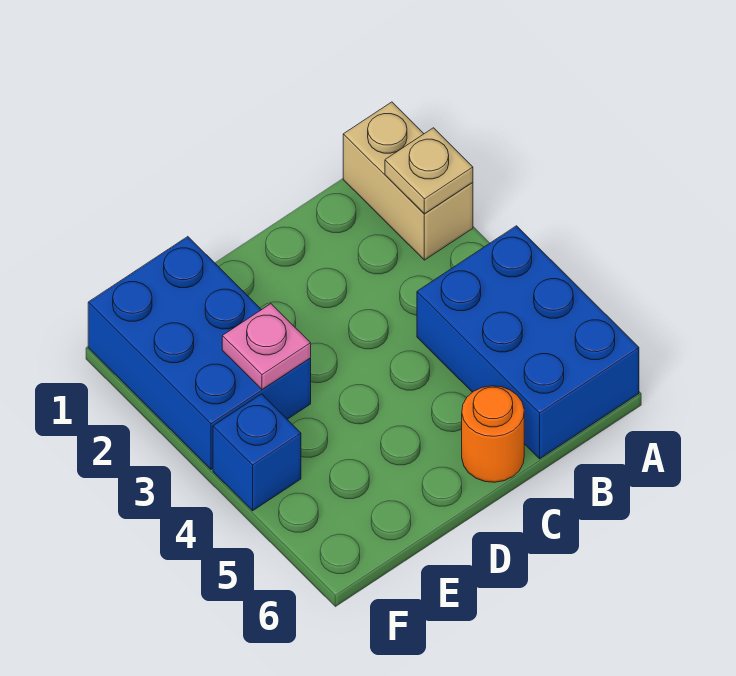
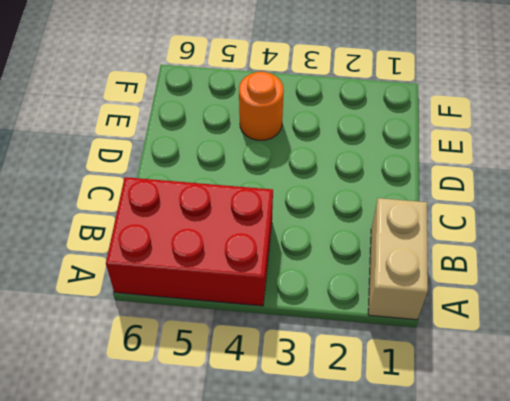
tan 1x2 brick [368,198,428,320] -> tan 1x2 brick turned to [343,102,473,260]
red 2x3 brick [106,177,273,306] -> blue 2x3 brick [417,226,639,459]
orange 1x1 round brick [239,72,284,140] -> orange 1x1 round brick moved to [462,386,524,482]
none -> blue 2x3 brick [88,237,311,469]
none -> blue 1x1 brick [213,394,301,511]

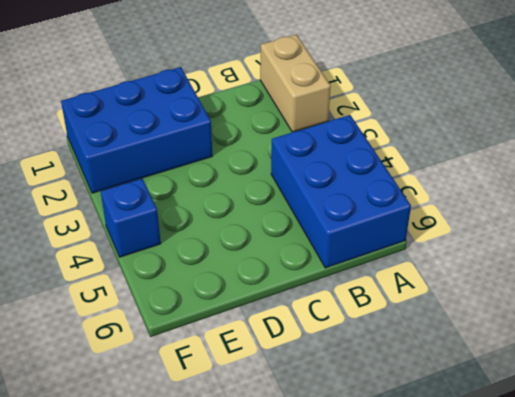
blue 2x3 brick [61,67,212,193] -> blue 2x3 brick turned to [88,237,311,469]
none -> orange 1x1 round brick [462,386,524,482]
none -> tan 1x1 plate [385,128,473,214]

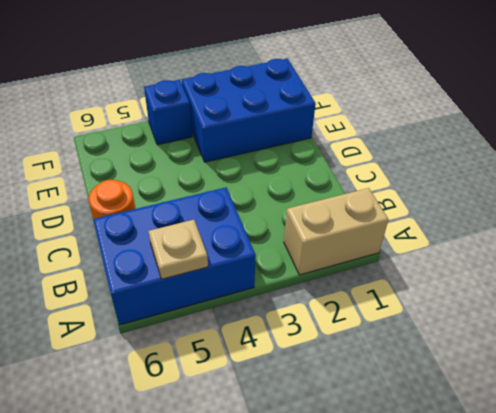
tan 1x1 plate [148,220,208,279] -> tan 1x1 plate moved to [385,128,473,214]
none -> pink 1x1 plate [222,304,311,389]

